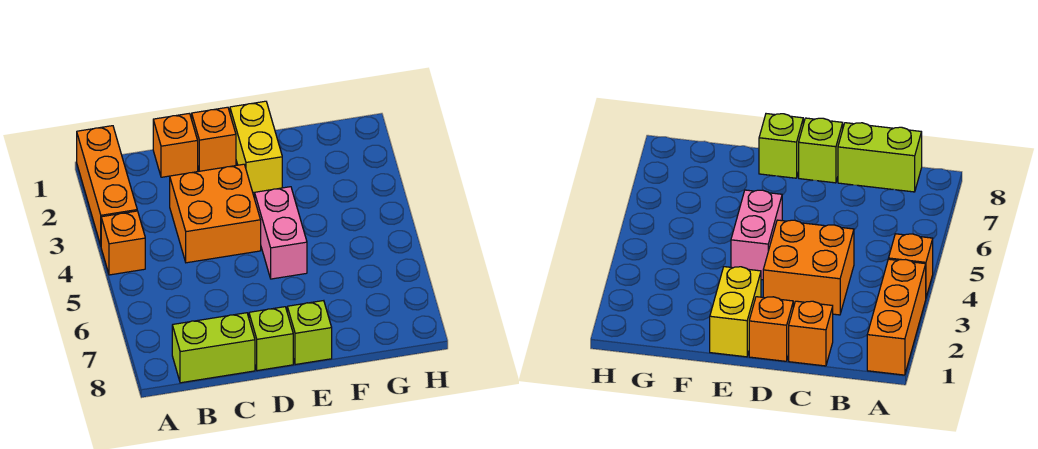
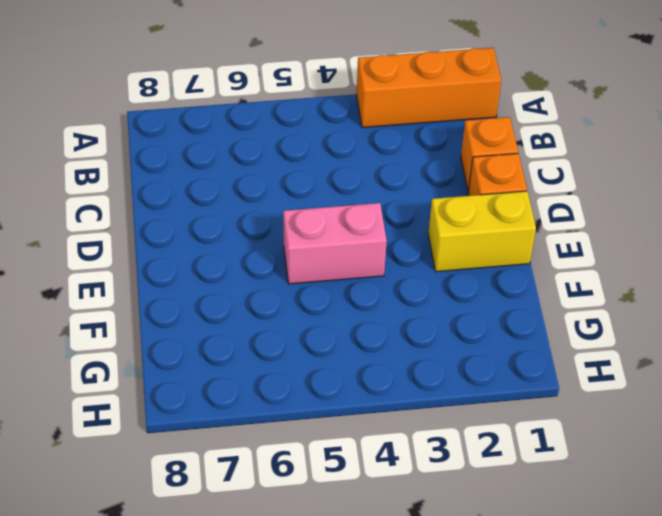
none -> orange 1x1 brick [101,211,145,275]
none -> lime 1x2 brick [172,313,255,383]

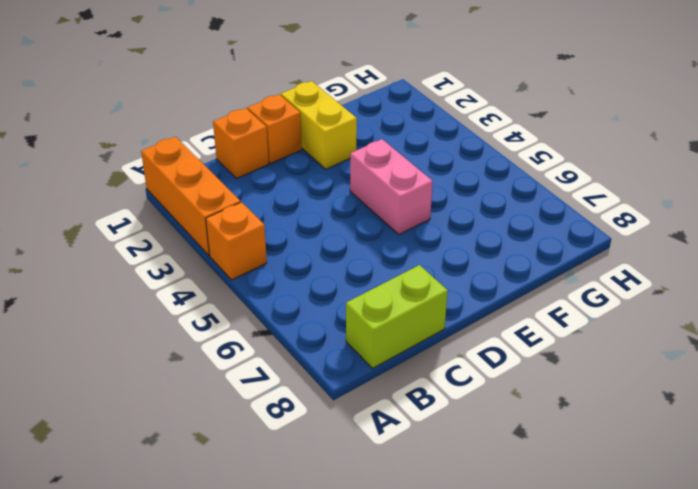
none -> orange 2x2 brick [170,164,261,263]
none -> lime 1x1 brick [249,307,293,371]

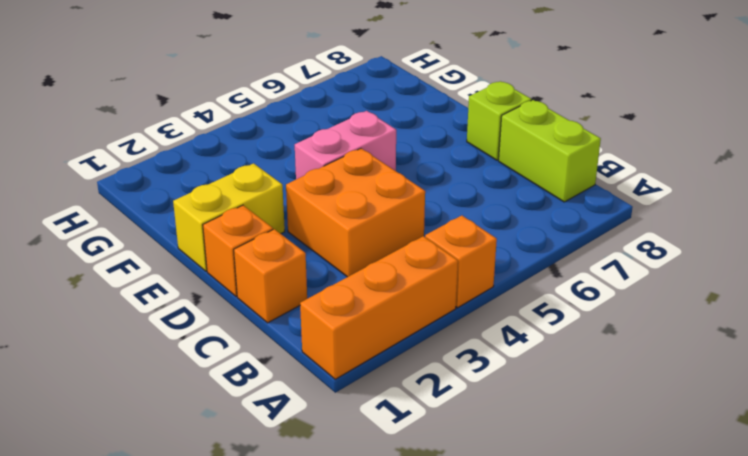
none -> lime 1x1 brick [287,301,332,365]

